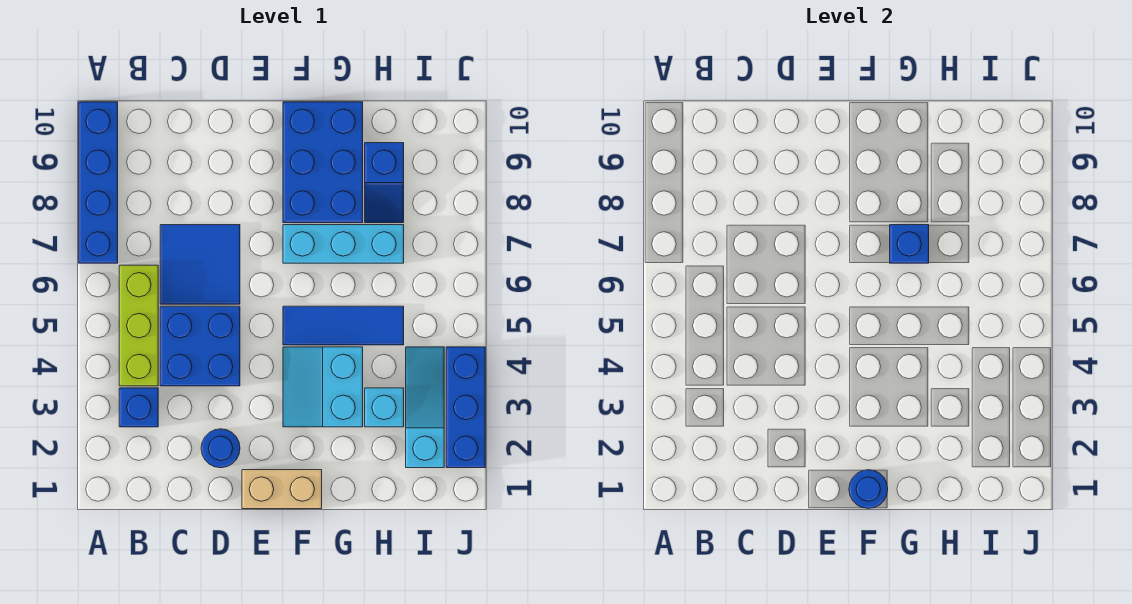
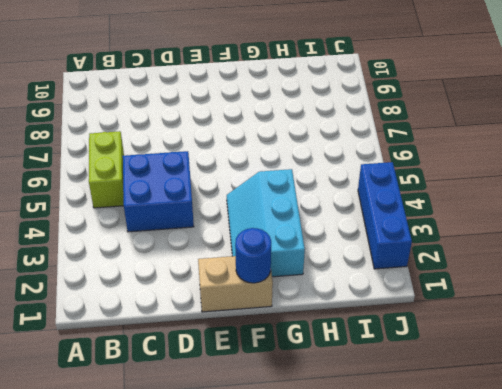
lime 1x2 brick [89,131,124,208] -> lime 1x3 brick [119,265,158,386]
cyan 2x3 slope [227,169,305,277] -> cyan 2x2 slope [283,347,363,427]
none -> blue 1x4 brick [79,102,118,263]
none -> blue 1x1 brick [119,388,158,427]
none -> blue 2x2 tile [160,225,240,304]

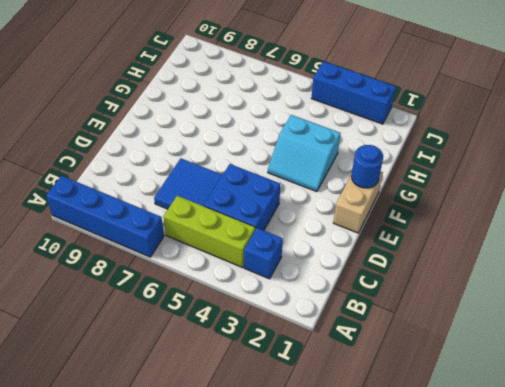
none -> blue 1x1 round brick [201,429,240,468]
none -> blue 1x3 tile [283,306,404,345]
none -> cyan 1x3 brick [283,225,404,263]

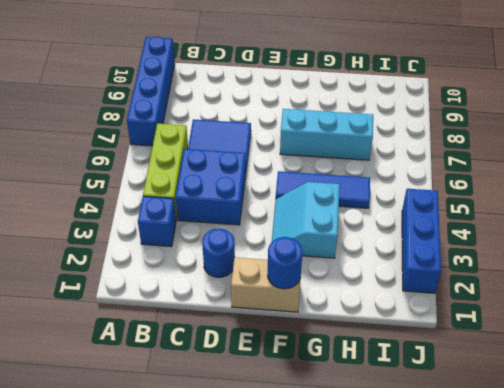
none -> blue 2x3 brick [283,102,363,223]
none -> cyan 1x1 brick [365,388,404,427]
none -> blue 1x2 slope [365,143,404,223]

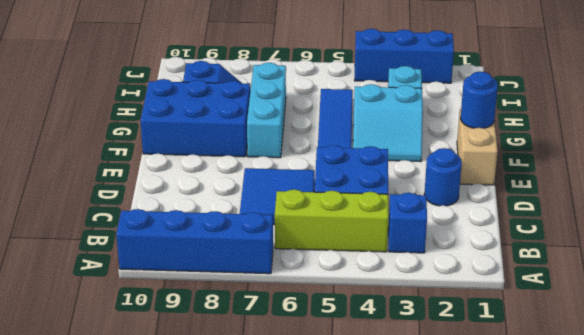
none -> cyan 1x3 slope [406,347,444,468]
none -> blue 1x1 brick [890,225,929,263]

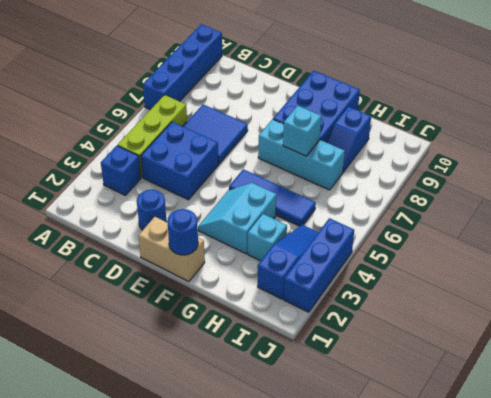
cyan 1x1 brick [283,106,321,156] -> blue 1x1 brick [890,225,929,263]
blue 1x3 slope [258,225,318,299] -> cyan 1x3 slope [406,347,444,468]

